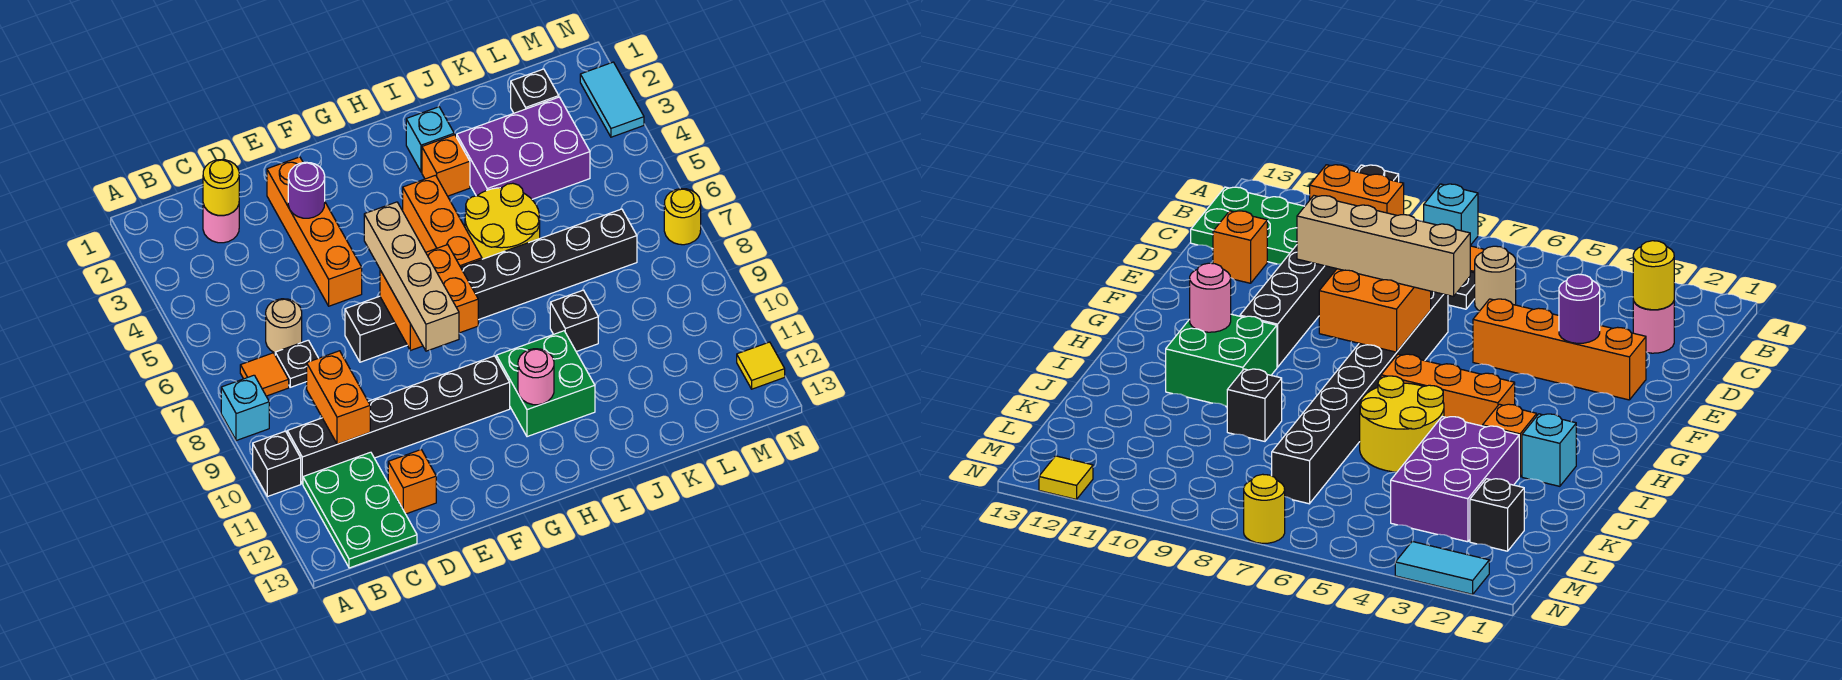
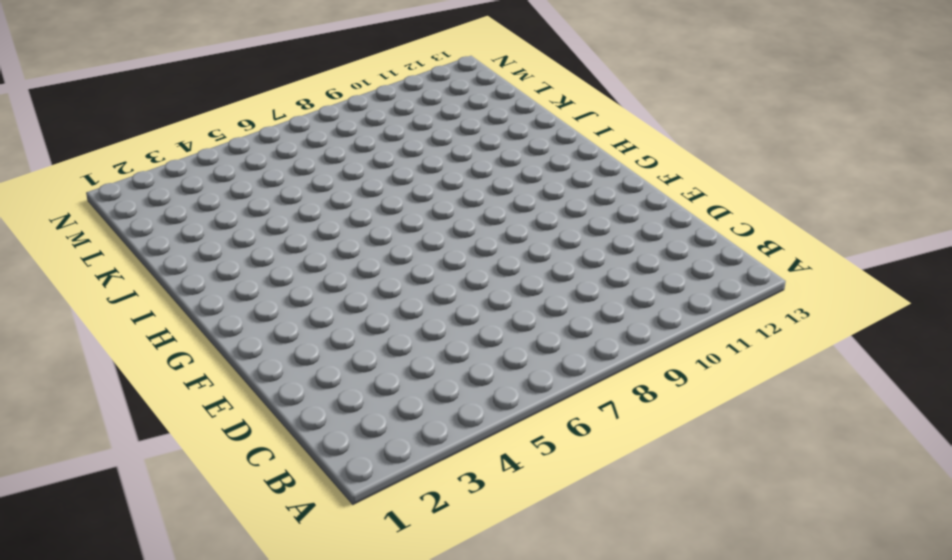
none -> cyan 1x1 brick [221,375,269,441]
none -> black 1x1 brick [253,431,301,497]
none -> orange 1x1 tile [240,353,289,396]

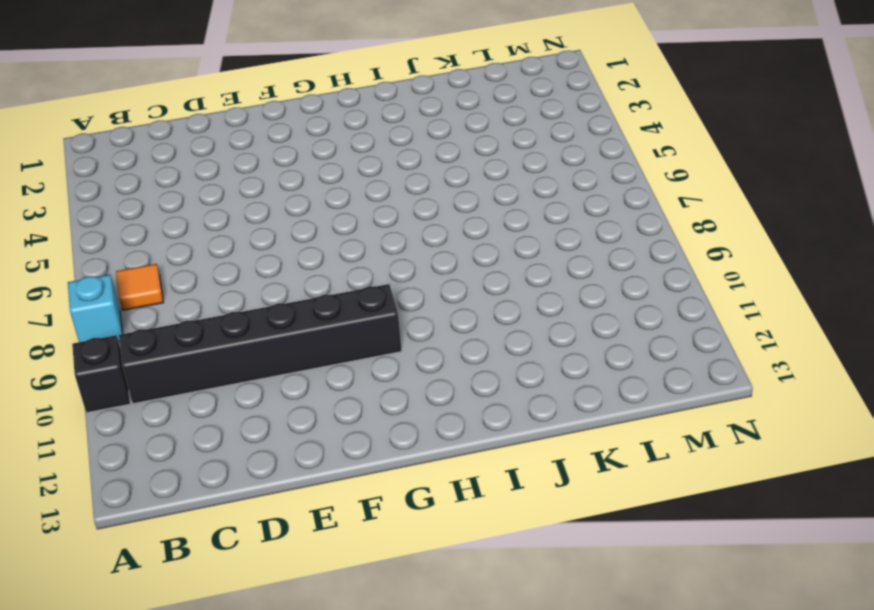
none -> green 2x3 plate [303,452,417,568]
none -> pink 1x1 round brick [203,204,239,243]
none -> tan 1x1 round brick [266,299,302,353]

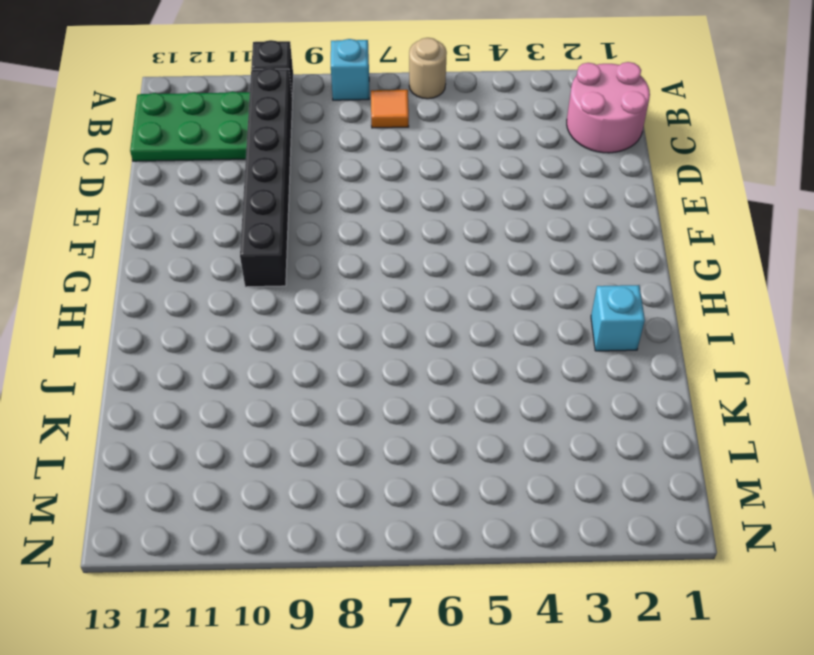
tan 1x1 round brick [409,38,447,99] -> tan 1x1 round brick moved to [266,299,302,353]
pink 2x2 round brick [567,62,650,153] -> pink 1x1 round brick [203,204,239,243]
none -> black 1x1 plate [275,340,318,387]
none -> orange 1x1 brick [388,450,436,514]
none -> orange 1x4 brick [267,157,362,306]

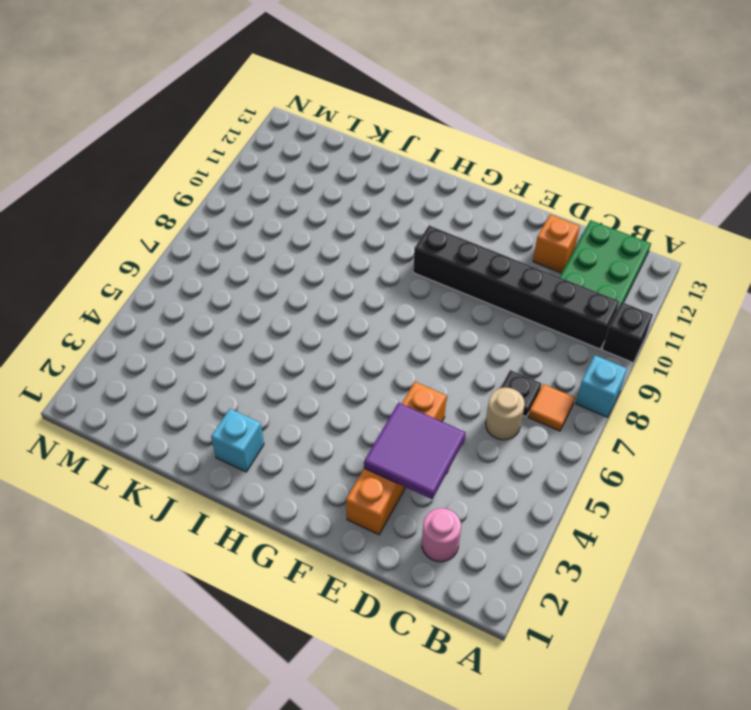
purple 2x2 tile [364,403,466,499] -> purple 1x1 round brick [288,162,325,218]
none -> black 1x8 brick [345,209,637,362]
none -> orange 1x3 brick [403,175,482,267]
none -> green 2x2 brick [496,331,595,437]

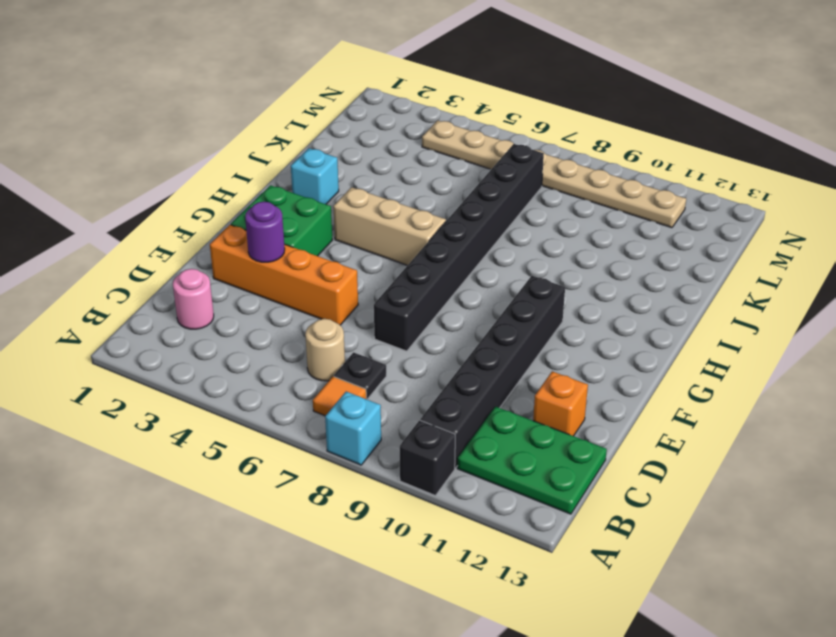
green 2x2 brick [231,185,332,256] -> green 2x2 brick moved to [496,331,595,437]
tan 1x3 brick [333,187,446,266] -> orange 1x3 brick [403,175,482,267]
tan 1x8 plate [422,120,686,228] -> none
none -> orange 1x1 brick [422,135,470,196]
none -> yellow 2x2 round brick [465,183,540,259]
none -> purple 2x3 brick [457,97,590,199]

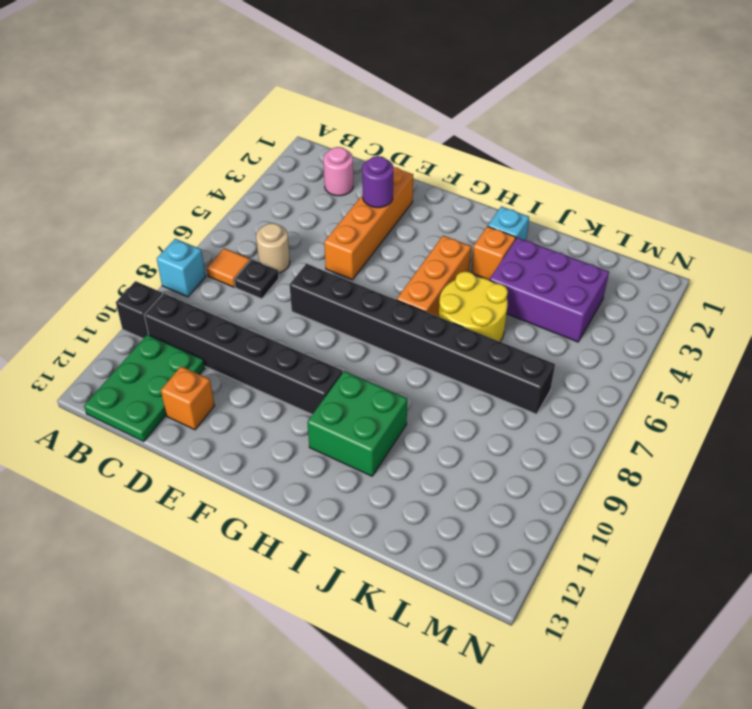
none -> black 1x1 brick [550,290,598,352]
none -> black 1x1 brick [511,69,559,113]
none -> cyan 1x2 tile [580,62,644,137]

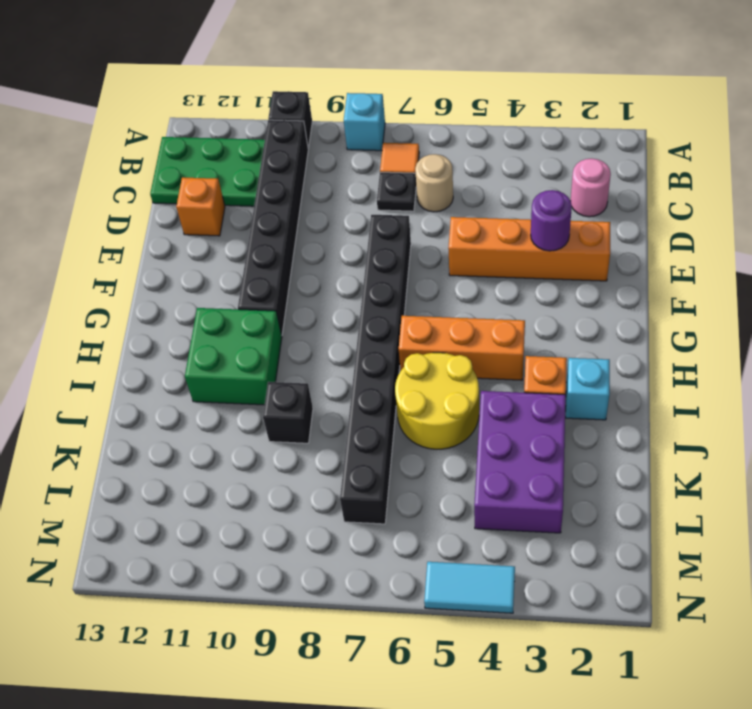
cyan 1x2 tile [424,562,515,613] -> cyan 1x2 tile moved to [580,62,644,137]
none -> black 1x1 brick [511,69,559,113]
none -> yellow 1x1 round brick [664,189,701,245]
none -> yellow 1x1 tile [737,342,785,389]

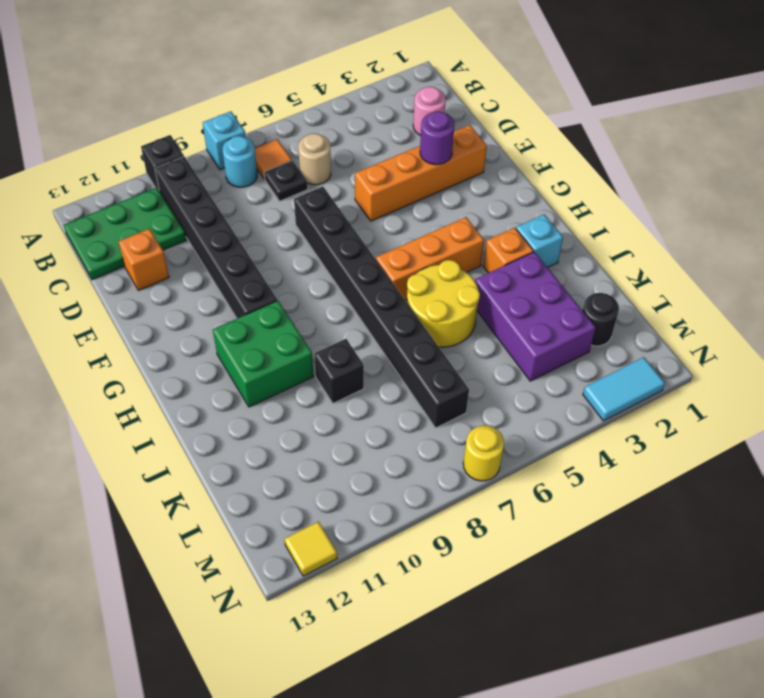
cyan 1x1 round brick [223,136,257,187] -> none
black 1x1 round brick [583,293,619,346] -> black 1x1 brick [511,69,559,113]
none -> yellow 1x1 round brick [203,160,239,216]
none -> orange 1x2 brick [307,351,370,444]
none -> orange 2x2 brick [380,245,478,350]

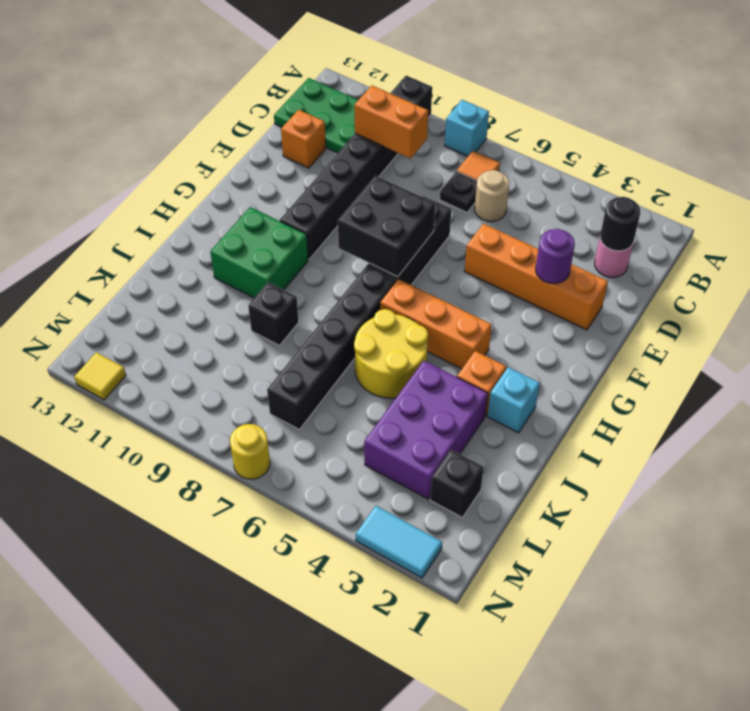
black 1x1 round brick [600,197,640,251] -> yellow 1x1 round brick [203,160,239,216]
black 2x2 brick [338,176,435,277] -> orange 2x2 brick [380,245,478,350]
none -> pink 1x1 round brick [518,349,554,405]
none -> tan 1x4 brick [364,202,459,351]

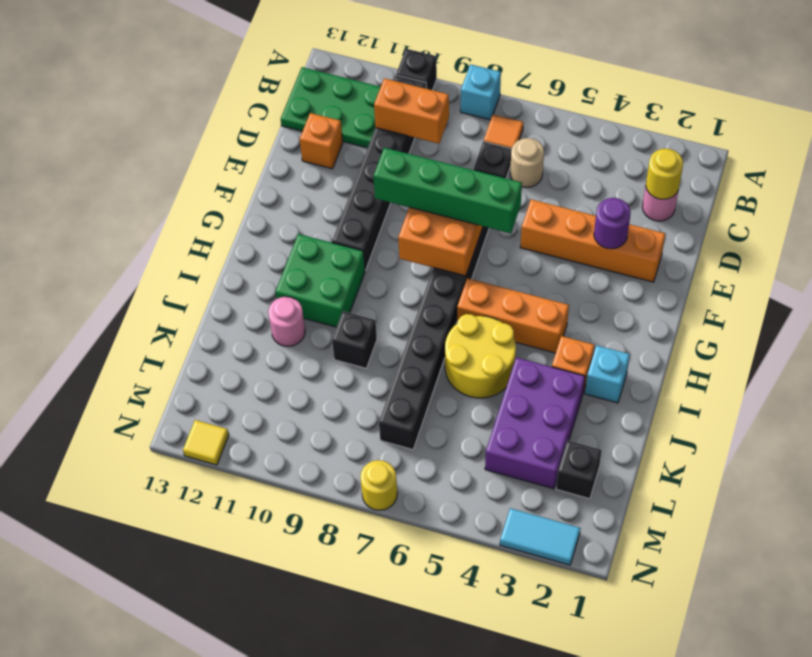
green 1x4 brick [373,148,522,233] -> tan 1x4 brick [364,202,459,351]
pink 1x1 round brick [268,297,305,346] -> pink 1x1 round brick moved to [518,349,554,405]

